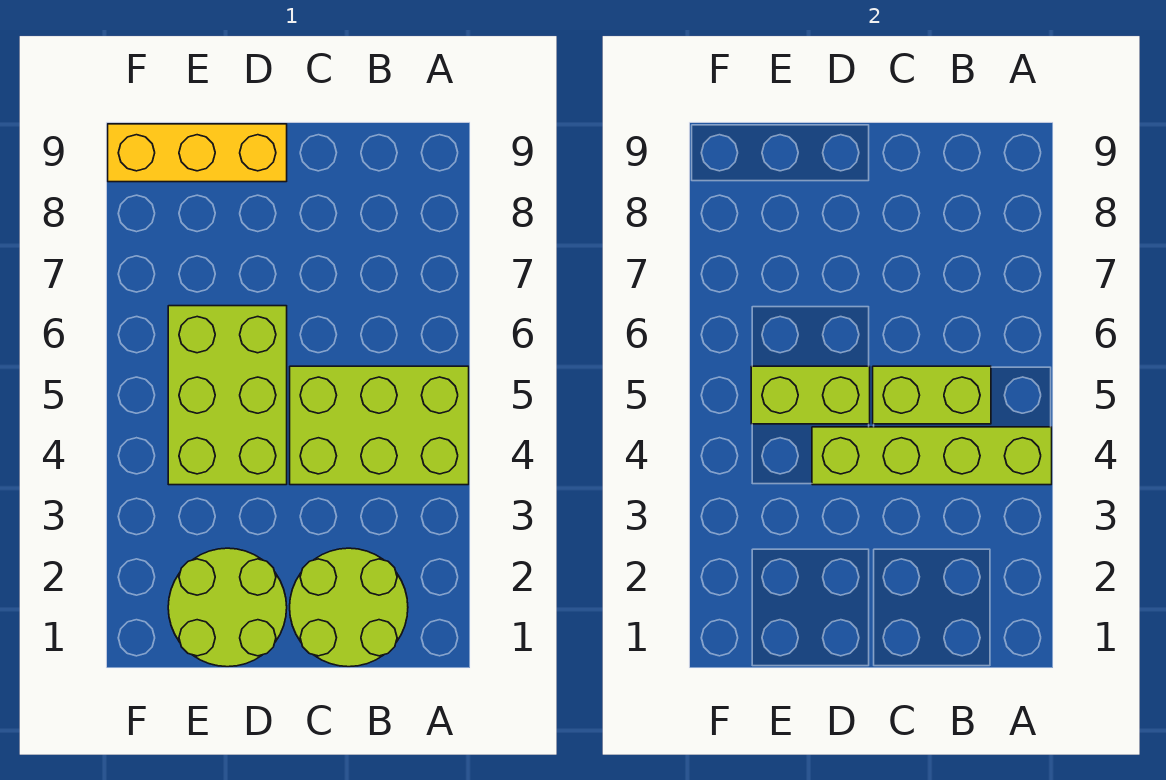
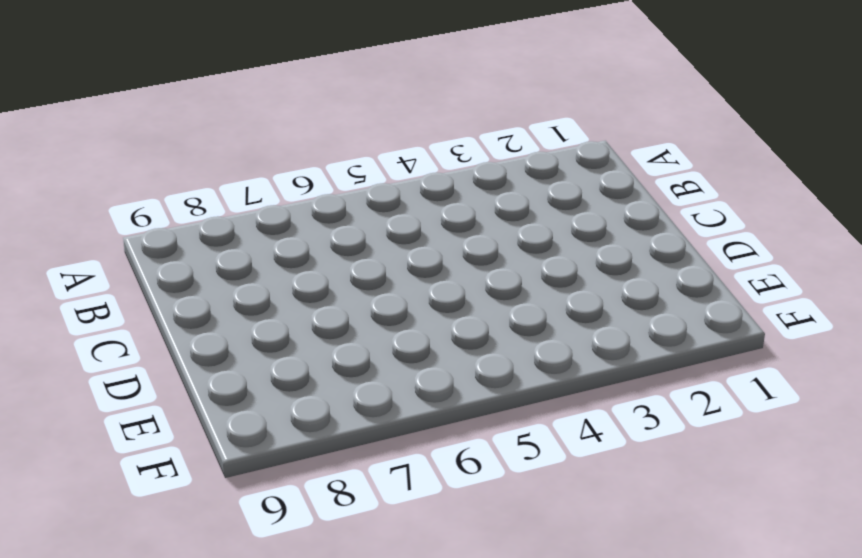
none -> lime 2x3 brick [290,366,469,485]
none -> lime 2x2 round brick [290,548,408,667]

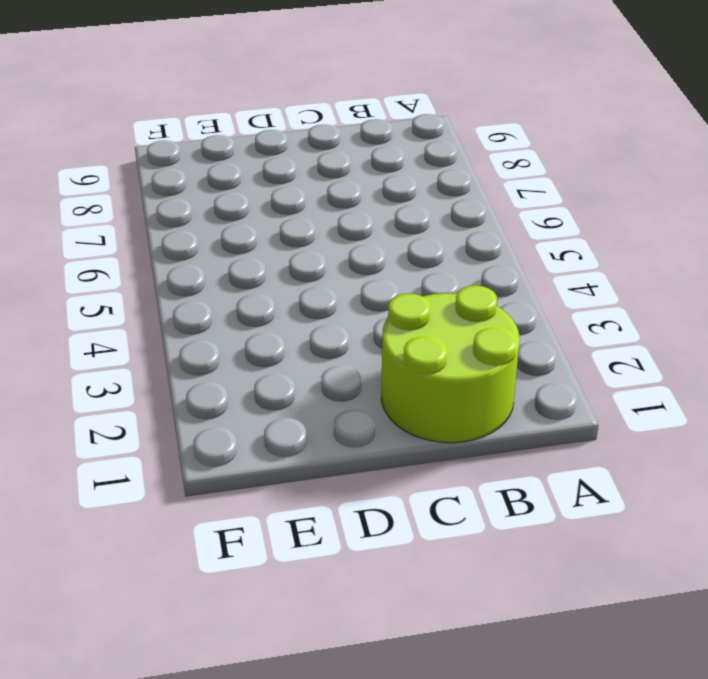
none -> lime 2x3 brick [290,366,469,485]
none -> lime 2x2 round brick [168,548,287,667]

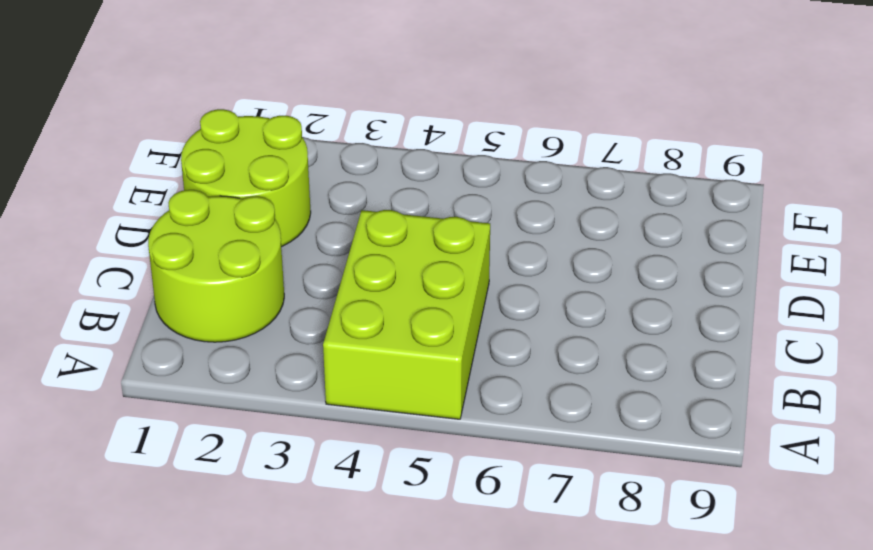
none -> lime 2x3 brick [168,306,287,485]
none -> yellow 1x3 brick [108,124,287,182]

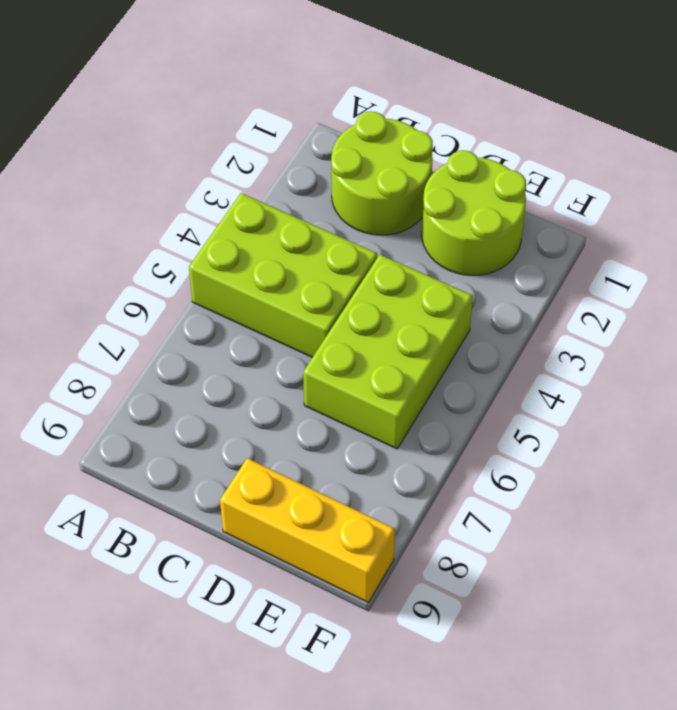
none -> lime 1x4 brick [812,427,1052,485]
none -> lime 1x2 brick [873,366,991,424]

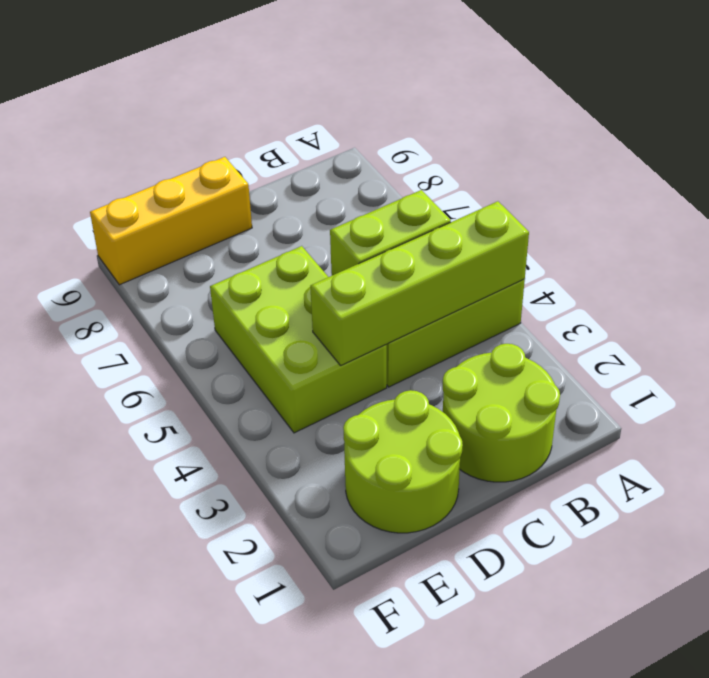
none -> lime 1x2 brick [751,366,870,424]

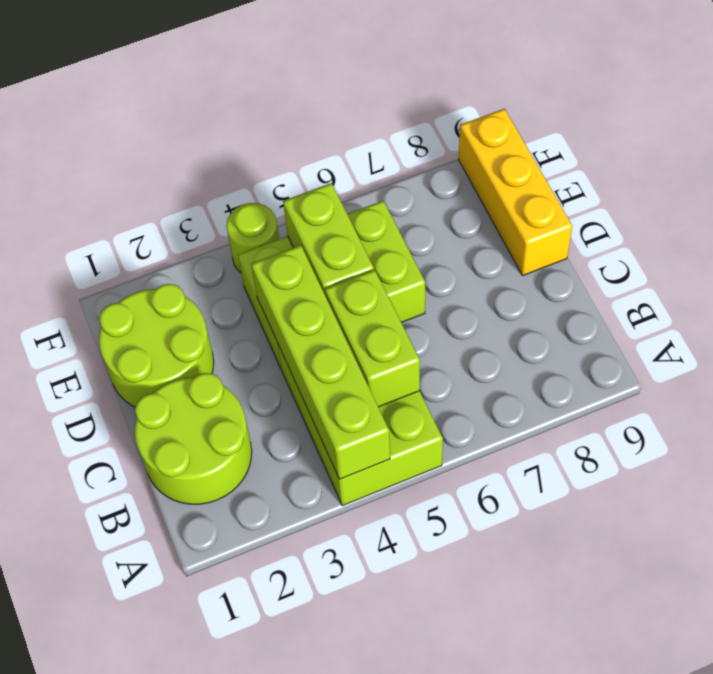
lime 1x1 round brick [226,203,279,273] -> none

